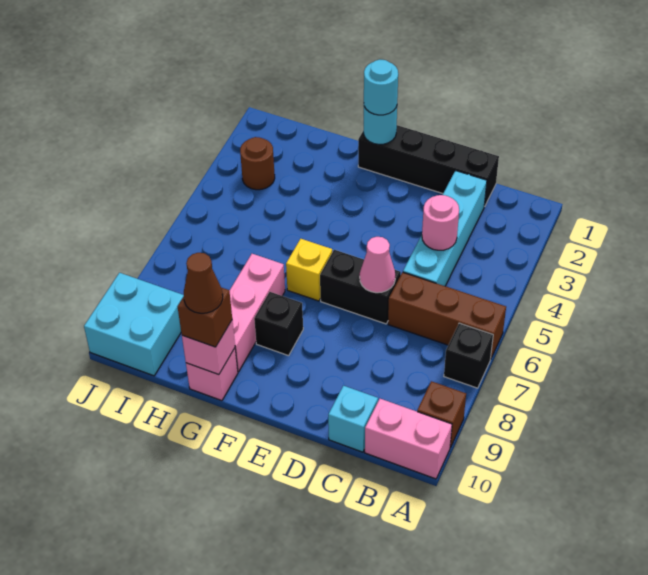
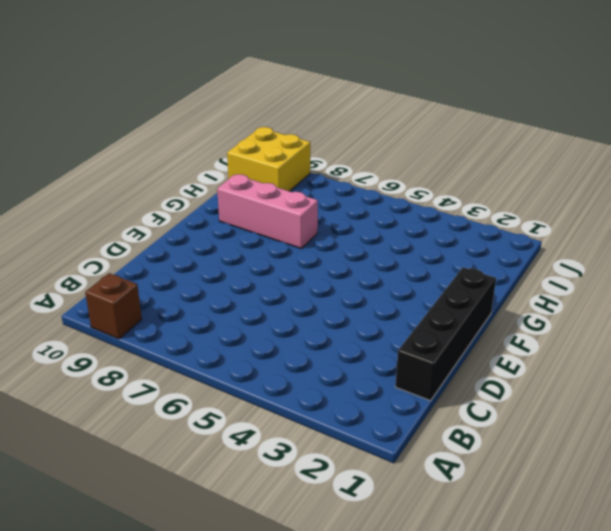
yellow 2x2 brick [227,127,310,191] -> cyan 2x2 brick [84,273,184,376]
none -> brown 1x3 brick [388,272,506,359]
none -> black 1x1 brick [444,323,493,388]
none -> pink 1x2 brick [365,398,452,479]

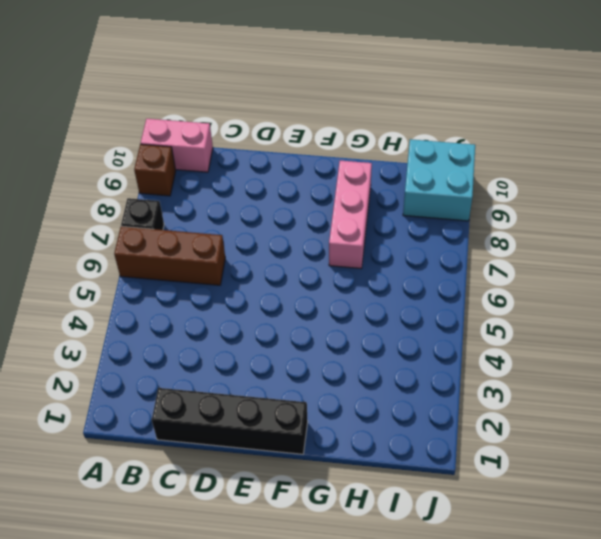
none -> cyan 1x4 brick [403,171,487,286]
none -> cyan 1x1 brick [328,386,378,452]
none -> black 1x2 brick [320,250,401,324]

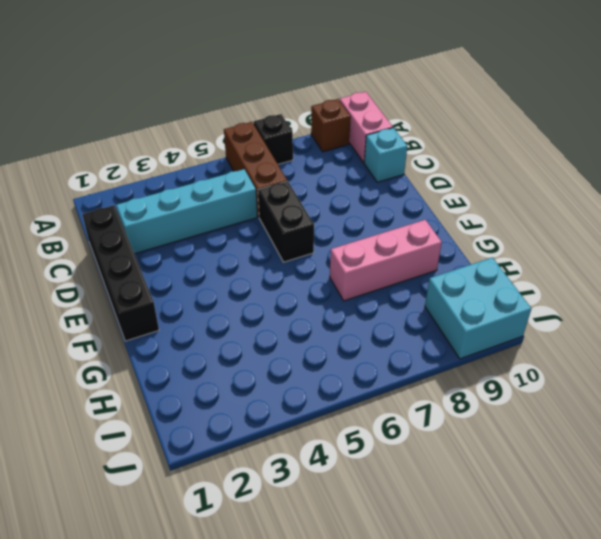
none -> yellow 1x1 brick [286,239,332,301]
none -> black 1x1 brick [254,292,303,356]
none -> pink 1x1 brick [186,348,238,401]

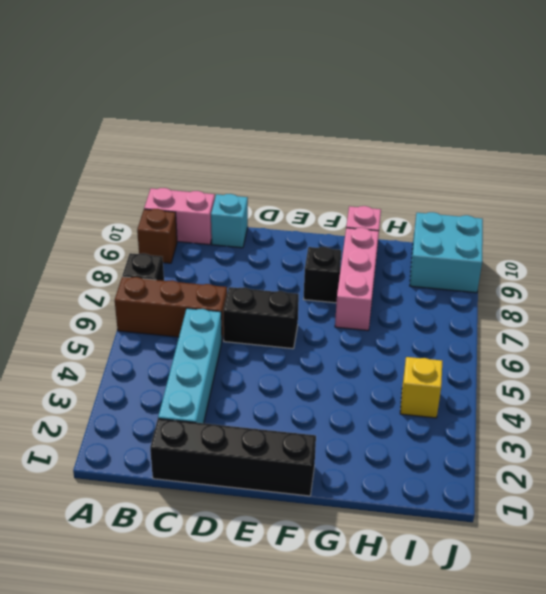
yellow 1x1 brick [400,357,442,418] -> yellow 1x1 brick moved to [286,239,332,301]
none -> brown 1x1 round brick [240,137,275,190]
none -> pink 1x1 round brick [422,195,459,250]
none -> pink 1x1 cone [360,237,395,293]

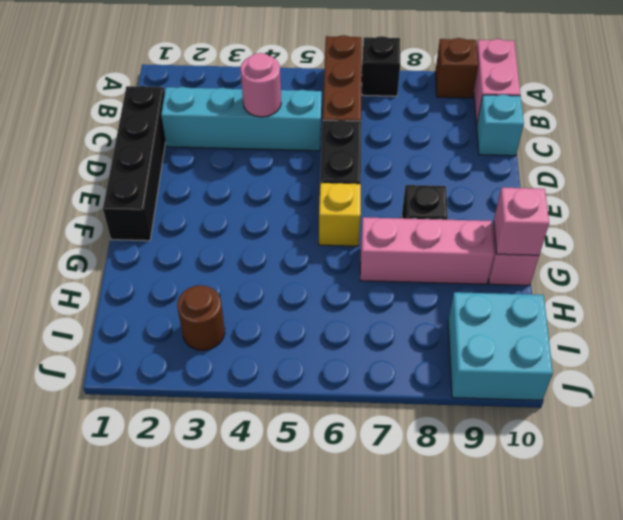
none -> pink 1x1 cone [360,237,395,293]
none -> cyan 1x1 round brick [364,106,397,144]
none -> cyan 1x1 round brick [364,60,398,115]

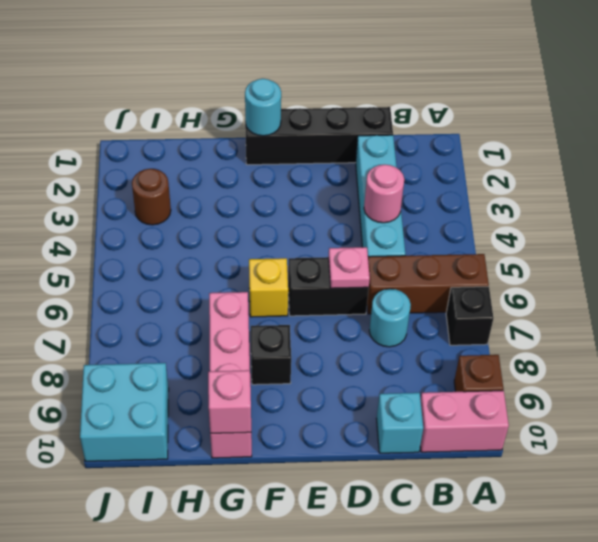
cyan 1x1 round brick [369,289,411,347] -> cyan 1x1 round brick moved to [364,60,398,115]
pink 1x1 plate [328,247,370,288] -> pink 1x1 cone [360,237,395,293]
none -> brown 1x1 brick [178,287,232,347]
none -> brown 1x1 cone [184,253,223,313]

